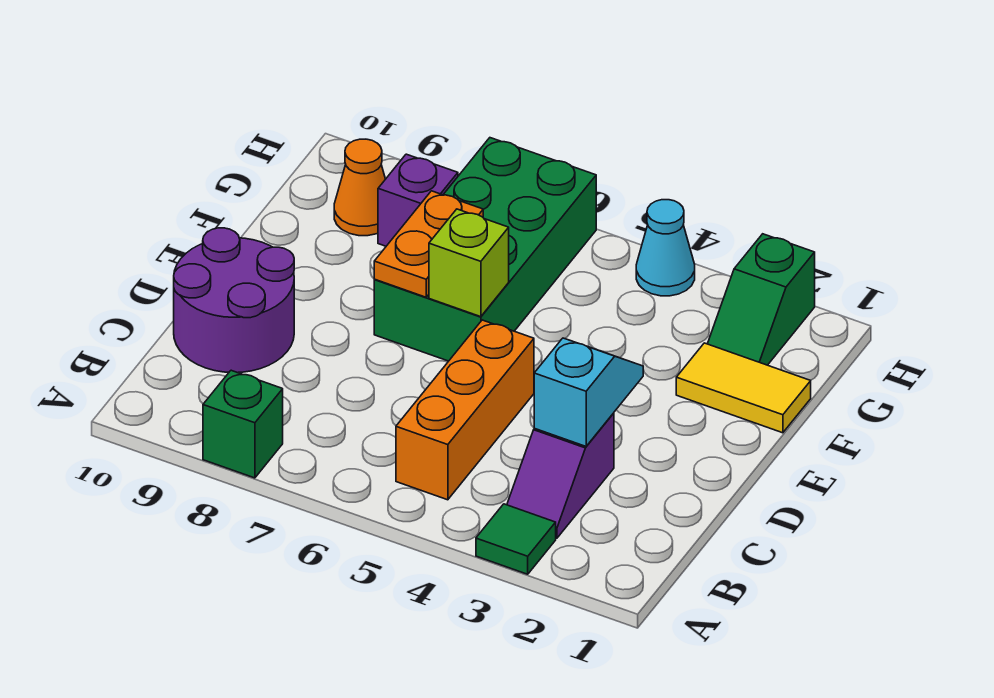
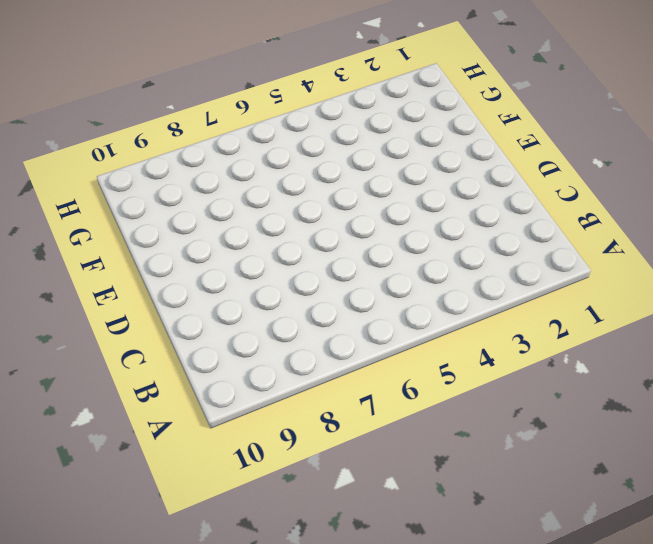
none -> green 1x1 tile [476,504,556,574]
none -> green 1x1 brick [203,370,283,478]
none -> purple 1x2 slope [507,413,614,538]

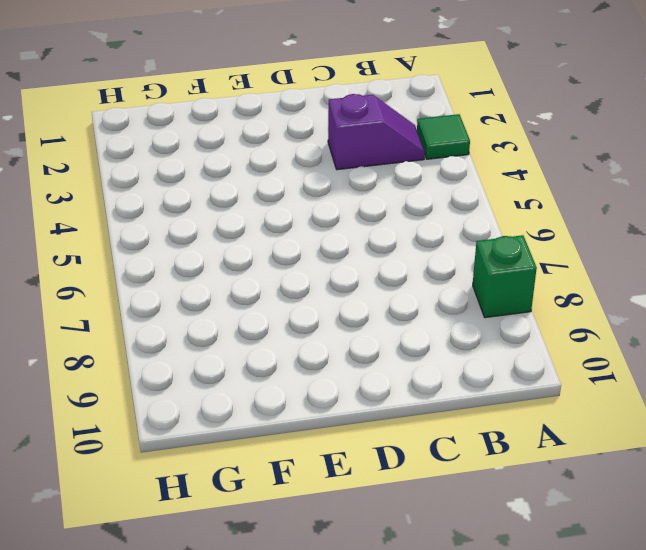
none -> orange 1x3 brick [396,320,534,500]
none -> purple 2x2 round brick [174,228,294,373]
none -> green 2x4 brick [374,138,596,361]

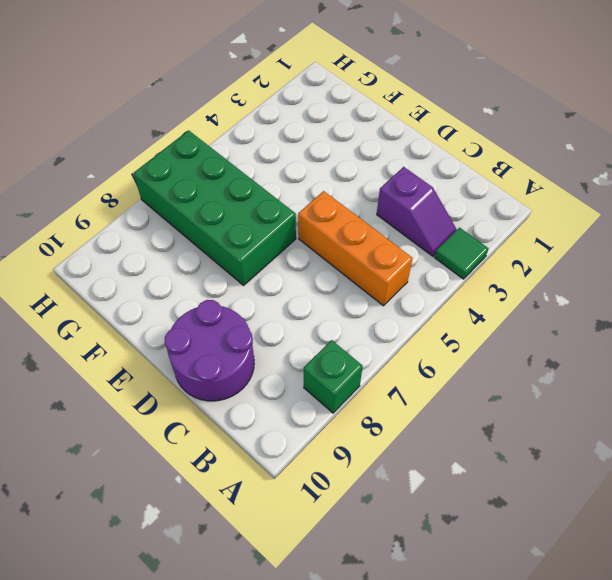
none -> yellow 1x2 tile [676,343,811,433]
none -> green 1x2 slope [708,234,815,365]
none -> purple 1x1 brick [378,154,458,246]

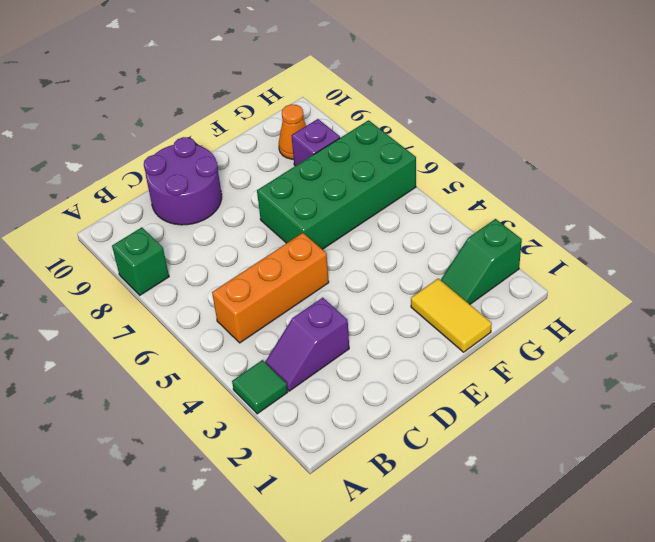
none -> cyan 1x1 cone [636,200,695,296]
none -> cyan 1x2 slope [534,338,643,446]
none -> lime 1x1 brick [429,209,509,317]

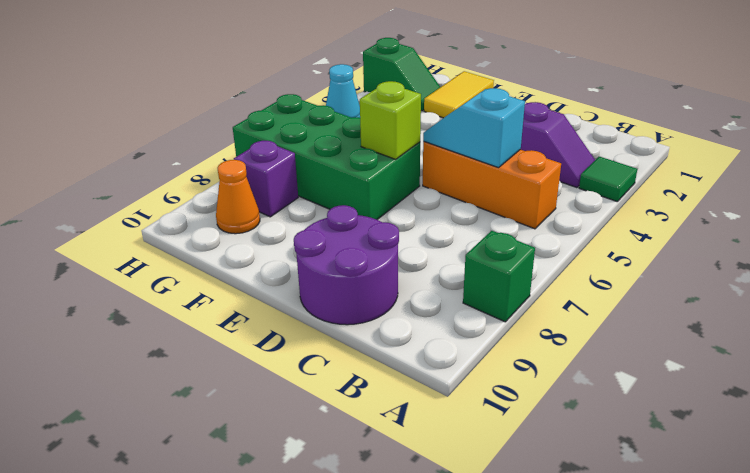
cyan 1x2 slope [423,88,525,168] -> cyan 1x2 slope moved to [534,338,643,446]
none -> orange 1x2 plate [374,191,483,297]

